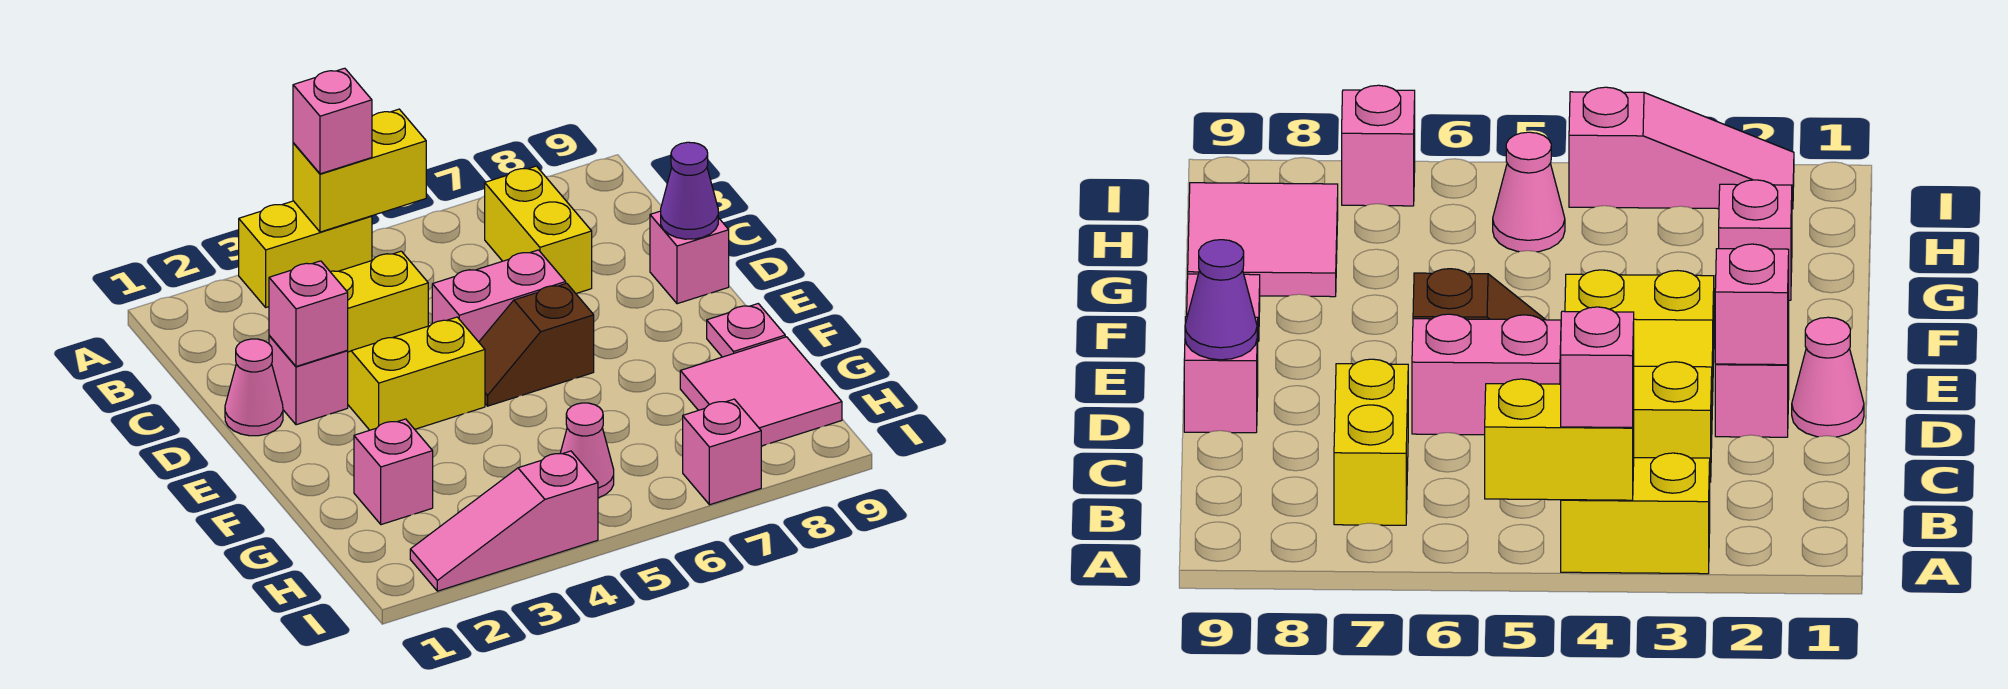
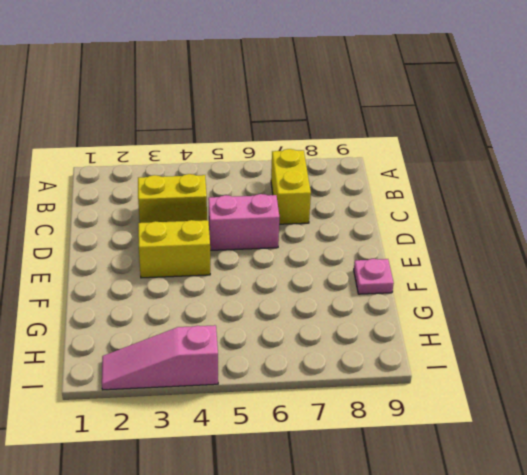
none -> yellow 1x2 brick [239,201,372,307]
none -> pink 1x1 cone [225,339,283,436]
none -> pink 1x1 brick [269,336,348,425]

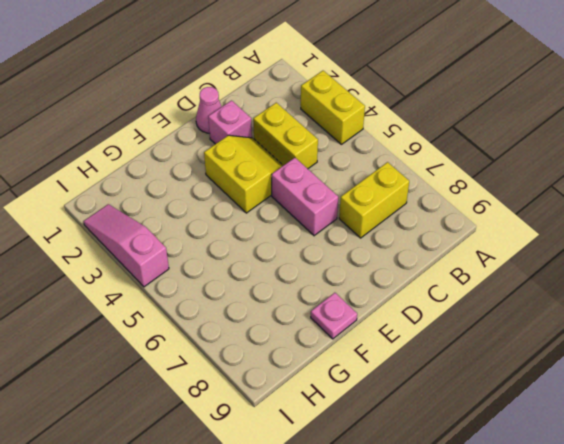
none -> pink 1x1 brick [650,211,729,304]
none -> brown 1x2 slope [479,283,594,406]
none -> pink 1x1 brick [354,419,433,525]

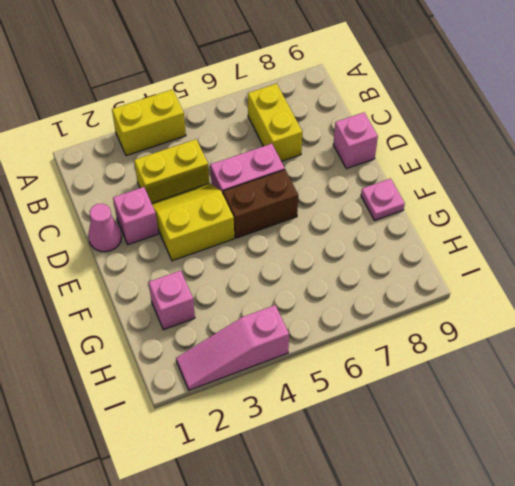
brown 1x2 brick [223,170,298,238] -> brown 1x2 slope [479,283,594,406]
none -> pink 2x2 tile [680,337,842,446]
none -> pink 1x1 cone [560,403,614,498]
none -> pink 1x1 brick [683,399,761,505]

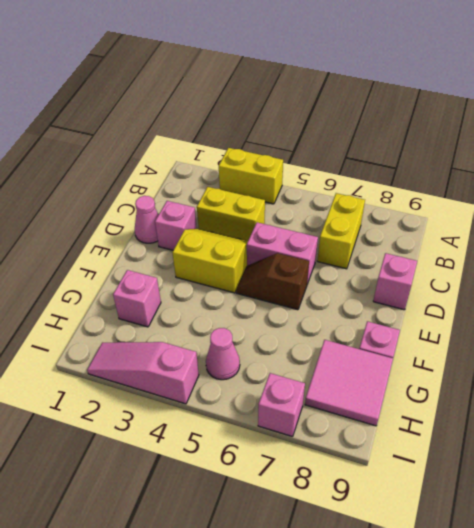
none -> yellow 1x2 brick [293,109,426,232]
none -> pink 1x1 brick [269,261,348,366]
none -> purple 1x1 cone [661,142,718,239]

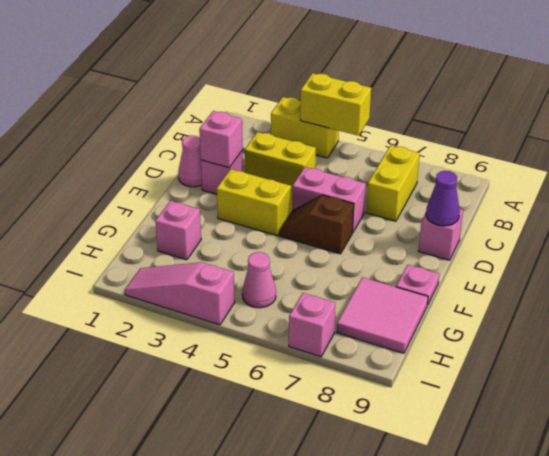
none -> pink 1x1 brick [293,68,372,174]

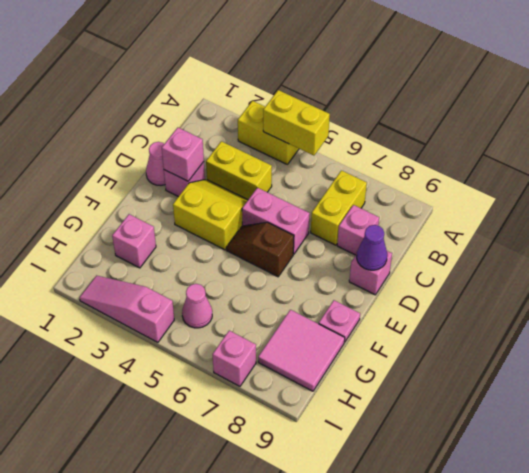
pink 1x1 brick [337,205,379,255] -> pink 1x1 brick moved to [293,68,372,174]

